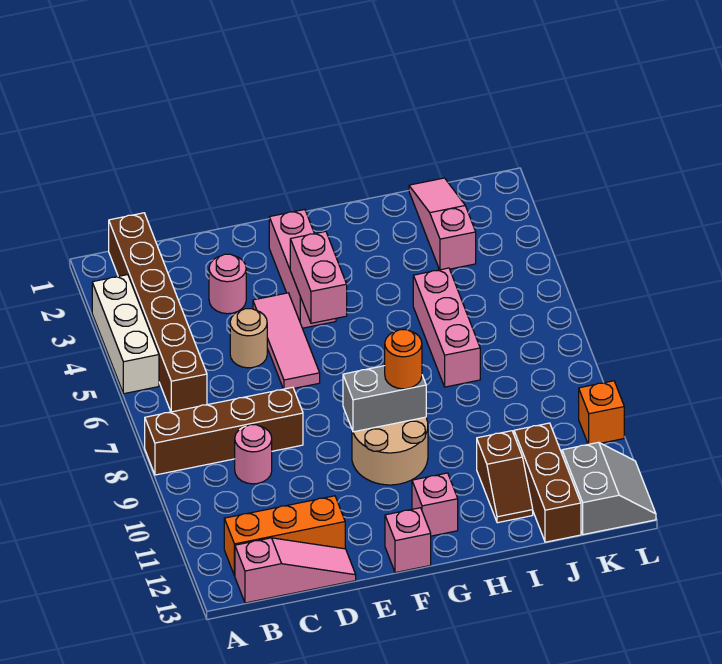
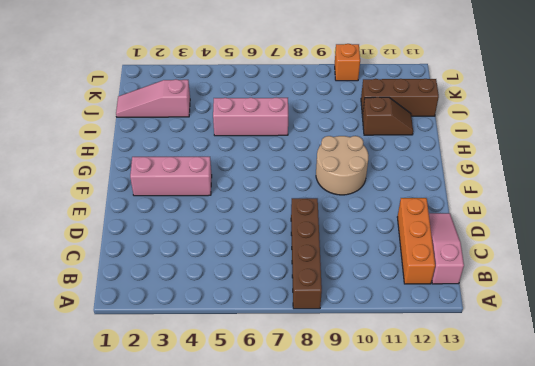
none -> white 1x3 brick [92,275,159,394]
none -> brown 1x6 brick [109,213,207,412]
none -> pink 1x1 round brick [235,425,272,484]

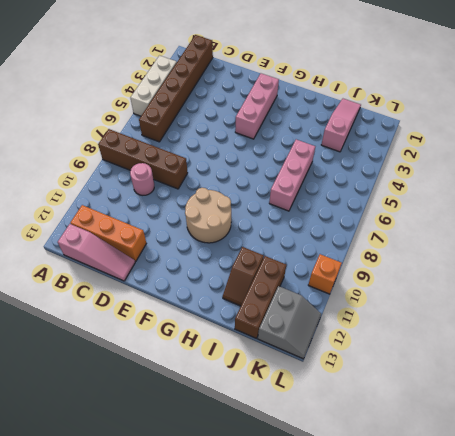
none -> pink 1x1 round brick [209,254,246,314]
none -> tan 1x1 round brick [230,309,267,368]
none -> pink 1x3 tile [253,293,320,389]

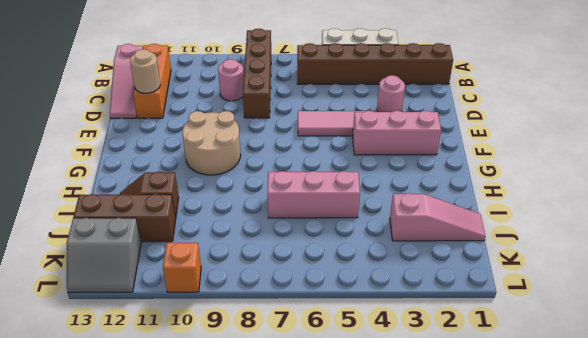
tan 1x1 round brick [130,49,160,93] -> tan 1x1 round brick moved to [230,309,267,368]
none -> pink 1x1 brick [385,508,431,573]
none -> pink 1x1 brick [412,473,458,536]
none -> pink 1x2 brick [290,231,347,323]

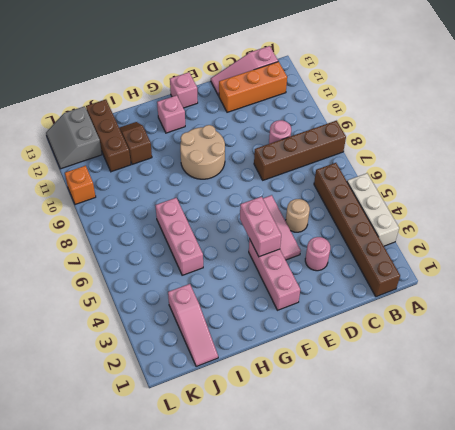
none -> grey 1x2 brick [343,366,426,432]
none -> orange 1x1 round brick [385,330,422,389]

